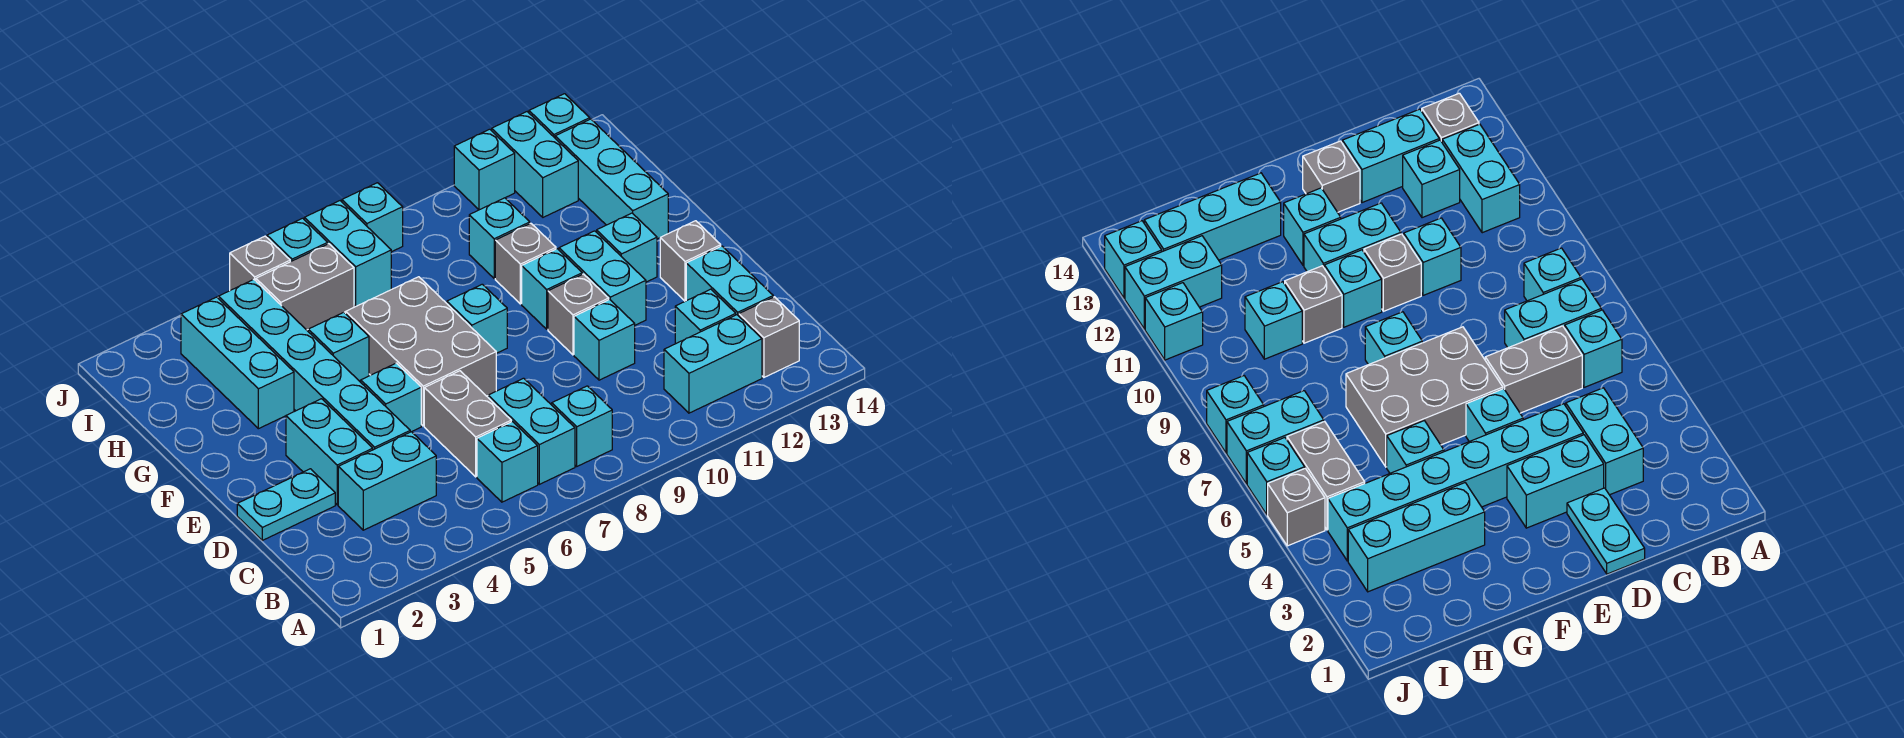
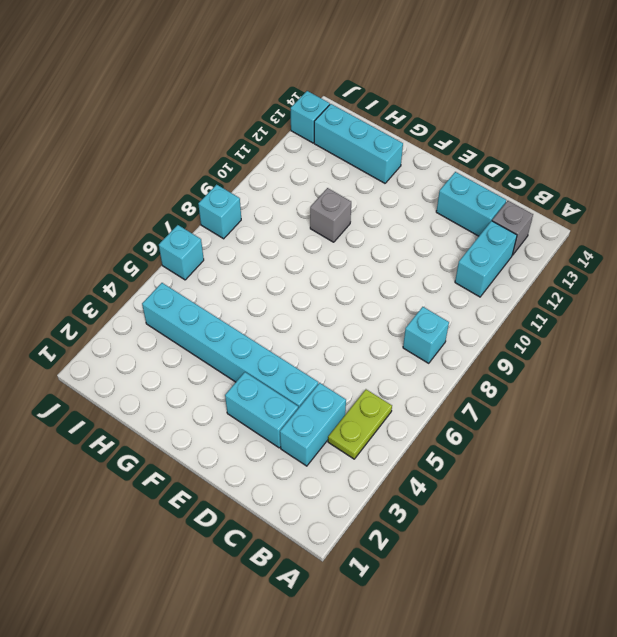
lime 1x2 plate [328,389,392,459] -> none
none -> cyan 1x1 brick [477,422,538,502]
none -> cyan 1x2 brick [488,378,575,484]
none -> grey 1x2 brick [424,371,511,477]
none -> cyan 1x1 brick [675,289,736,344]

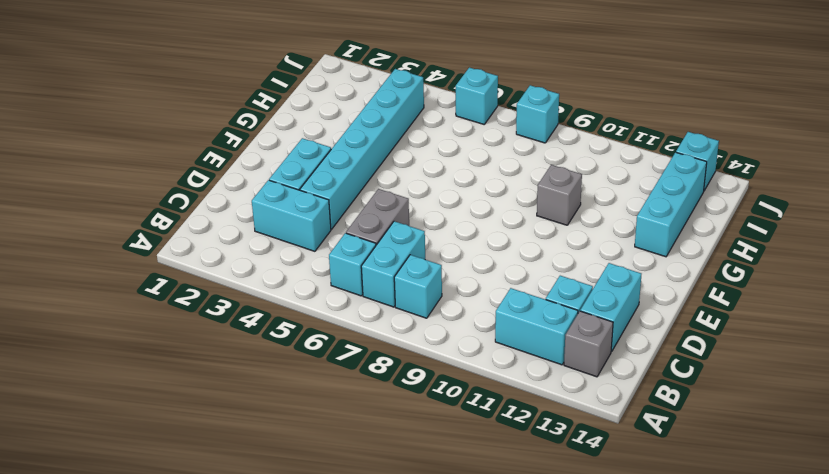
none -> cyan 1x2 plate [237,469,335,540]
none -> cyan 1x1 brick [574,299,635,380]
none -> cyan 1x1 brick [361,363,421,432]
none -> grey 2x3 brick [346,277,496,426]

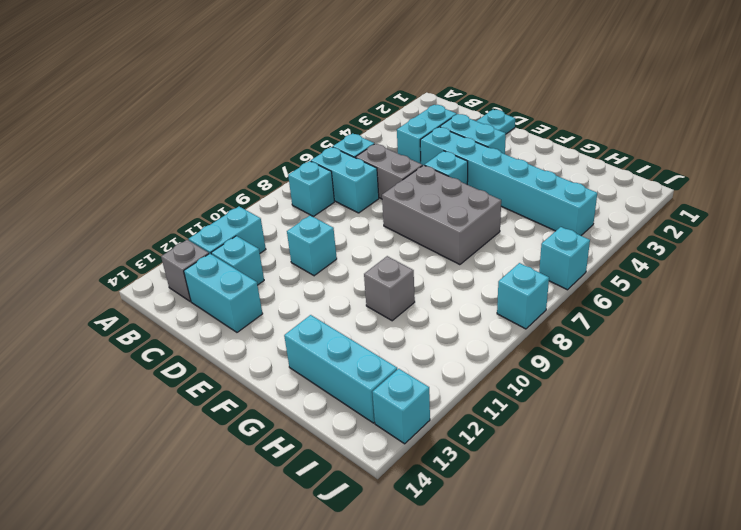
none -> grey 1x1 brick [548,274,609,355]
none -> cyan 1x2 brick [559,231,646,325]
none -> grey 1x1 brick [660,221,721,301]
none -> cyan 1x1 brick [447,284,507,353]

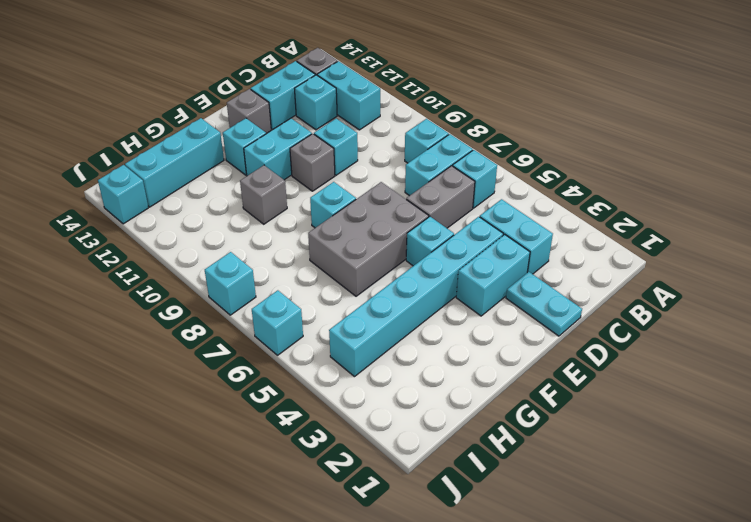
none -> cyan 1x1 brick [522,249,582,329]
none -> cyan 1x3 brick [181,297,294,429]
none -> cyan 1x1 brick [308,312,369,381]
none -> cyan 1x1 brick [469,198,530,278]

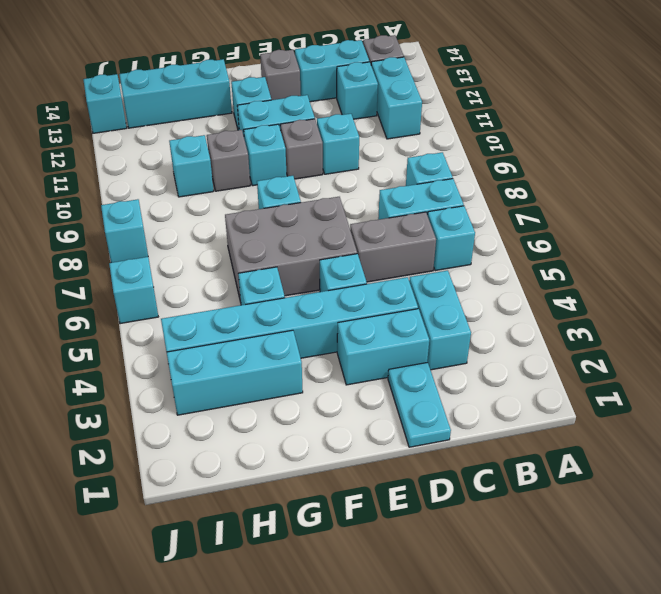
none -> grey 1x2 brick [256,244,354,330]
none -> cyan 1x2 brick [304,201,391,307]
none -> cyan 1x2 brick [492,112,578,217]
none -> grey 1x1 brick [230,236,290,290]

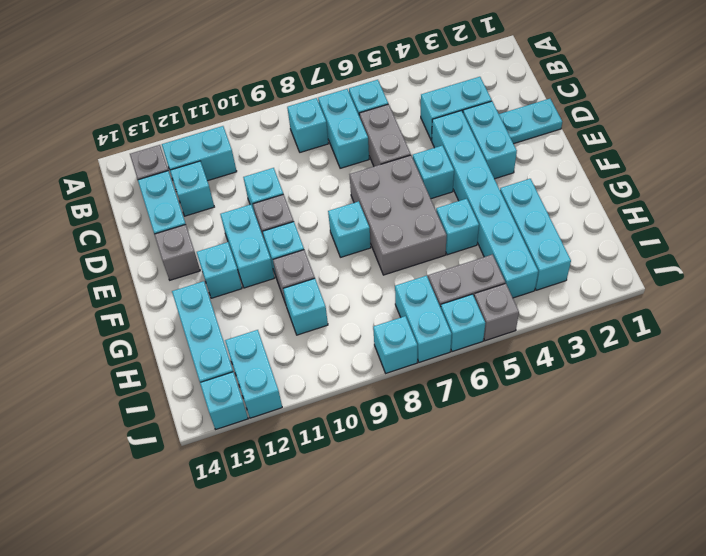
none -> cyan 1x1 brick [454,129,515,210]

